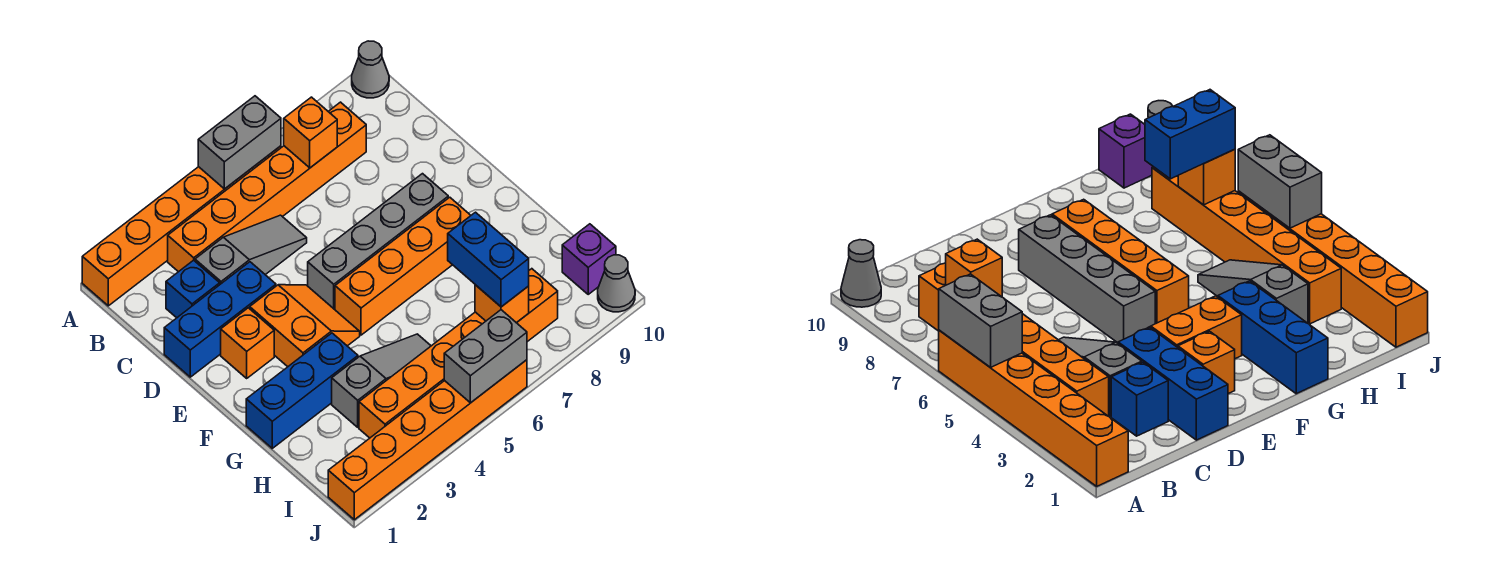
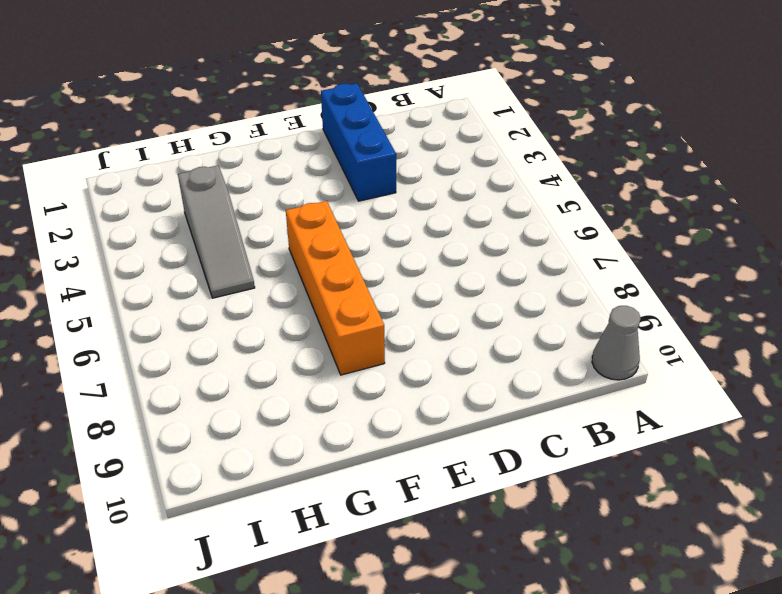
none -> orange 1x6 brick [82,146,281,306]
none -> orange 1x6 brick [168,102,366,272]
none -> blue 1x1 brick [166,260,220,318]

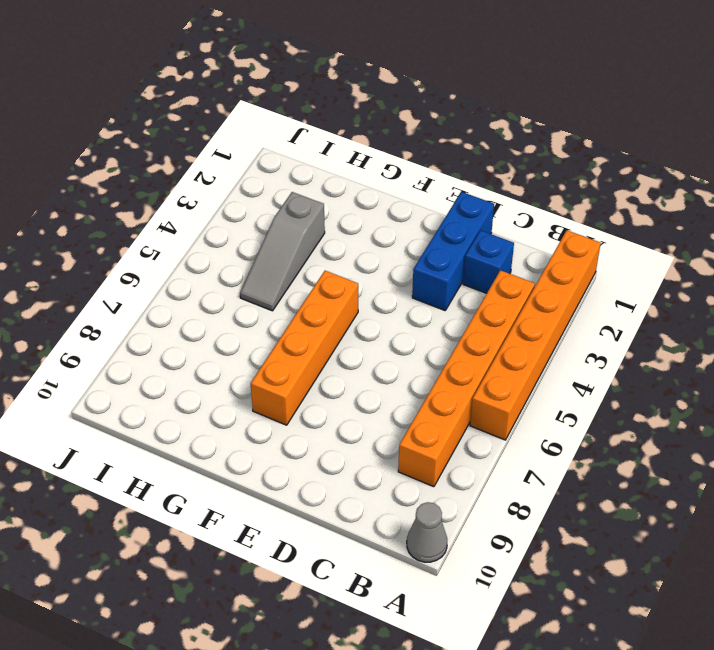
none -> grey 1x3 slope [195,215,307,284]
none -> orange 1x1 brick [221,308,274,378]
none -> orange 2x2 slope [250,285,360,367]

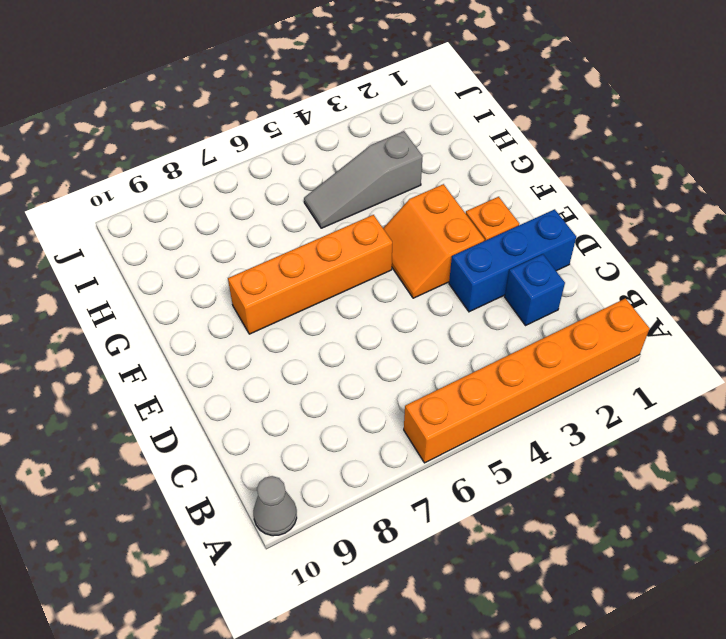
none -> orange 1x6 brick [168,102,366,272]
none -> grey 1x3 slope [195,215,307,284]
none -> grey 1x4 brick [308,174,448,310]

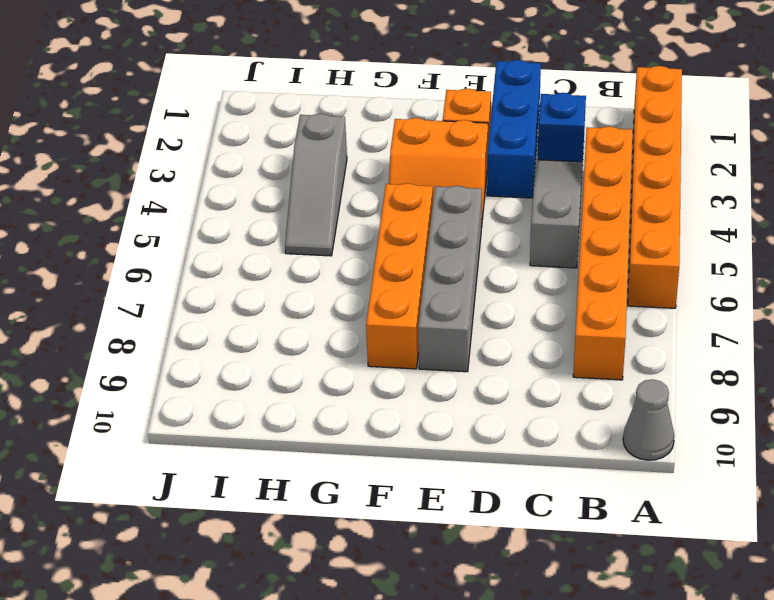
grey 1x3 slope [530,160,583,268] -> grey 1x3 slope turned to [195,215,307,284]
none -> blue 1x3 brick [246,333,358,448]
none -> orange 1x6 brick [359,269,558,438]
none -> purple 1x1 brick [562,224,616,294]

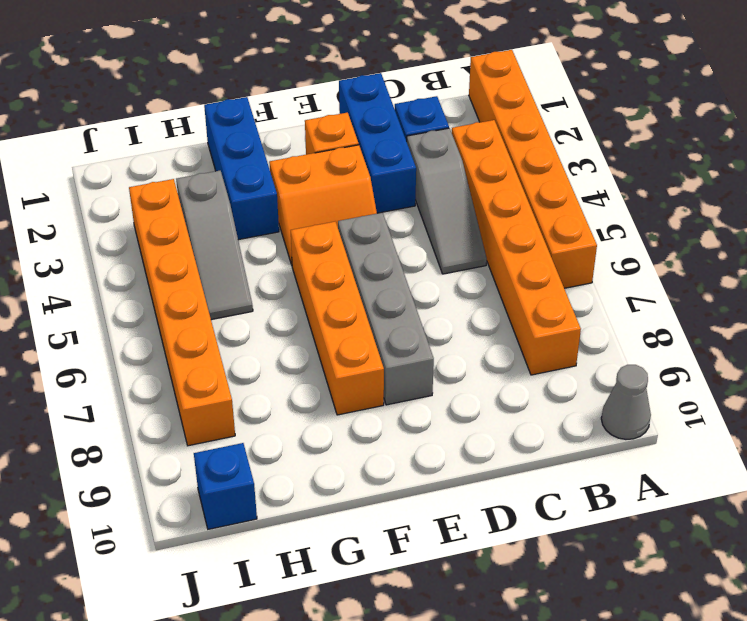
blue 1x1 brick [194,443,257,529] -> purple 1x1 brick [562,224,616,294]
none -> orange 1x6 brick [328,360,527,520]
none -> grey 1x1 cone [598,255,635,312]
none -> grey 1x2 brick [198,96,281,189]

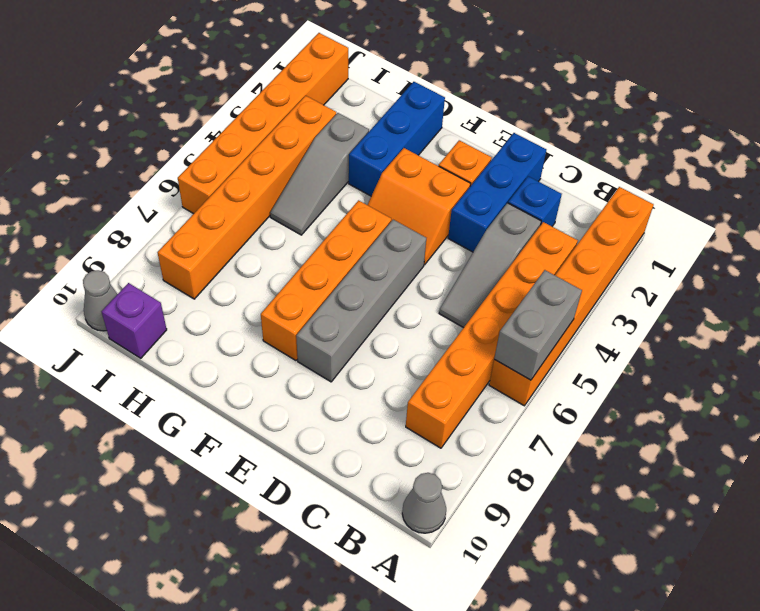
none -> orange 1x1 brick [284,97,337,168]
none -> orange 1x1 brick [475,285,529,323]
none -> grey 1x2 brick [444,310,527,403]

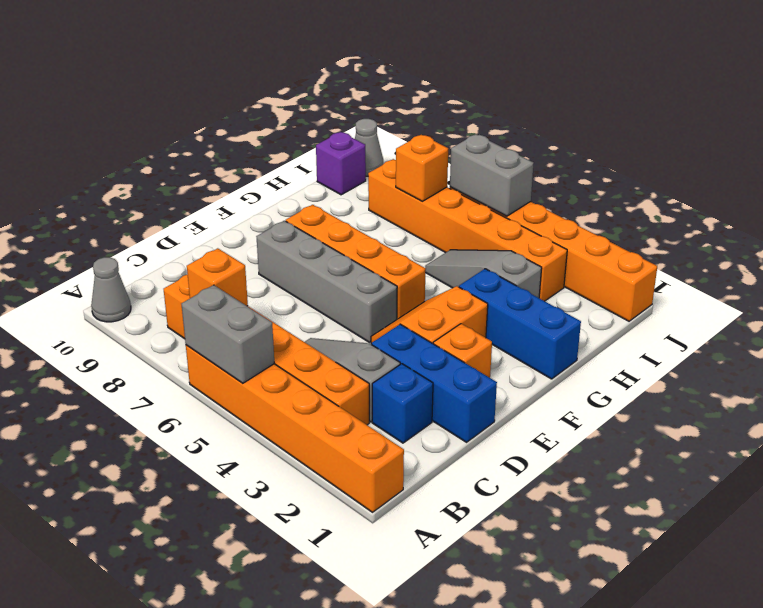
none -> blue 1x2 brick [448,212,529,307]

